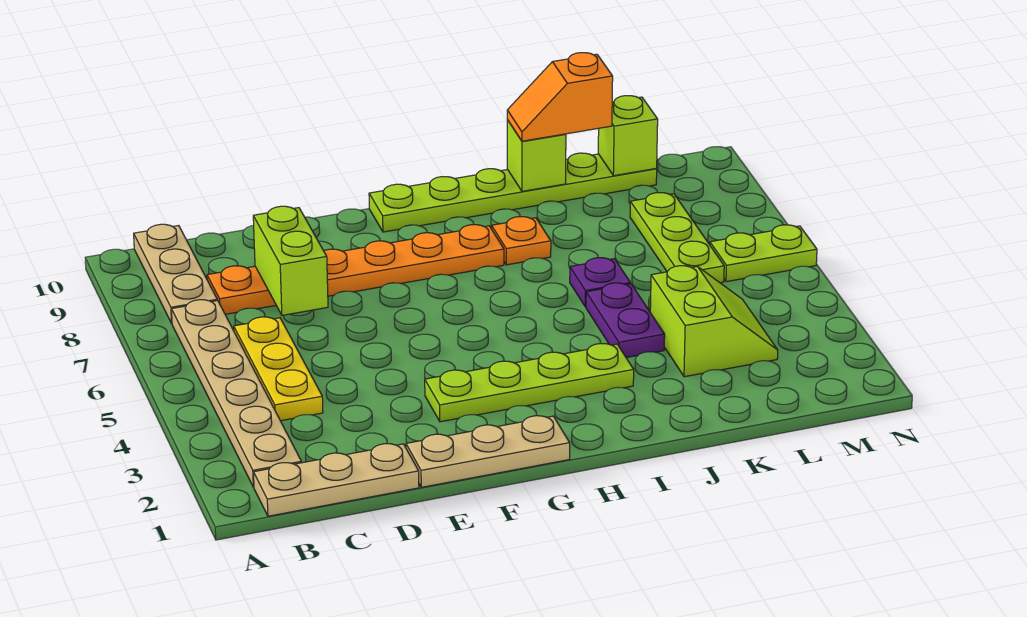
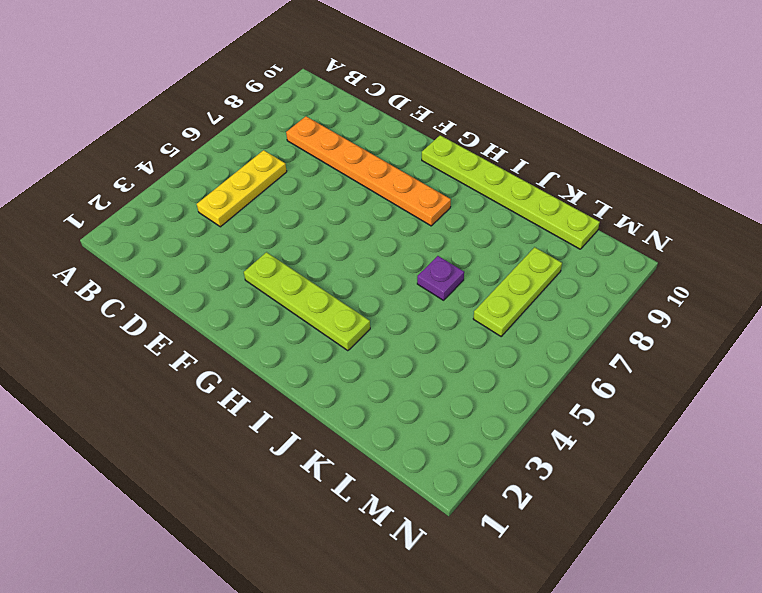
none -> tan 1x3 plate [254,444,419,516]
none -> tan 1x6 plate [172,300,302,487]
none -> tan 1x3 plate [134,224,217,323]

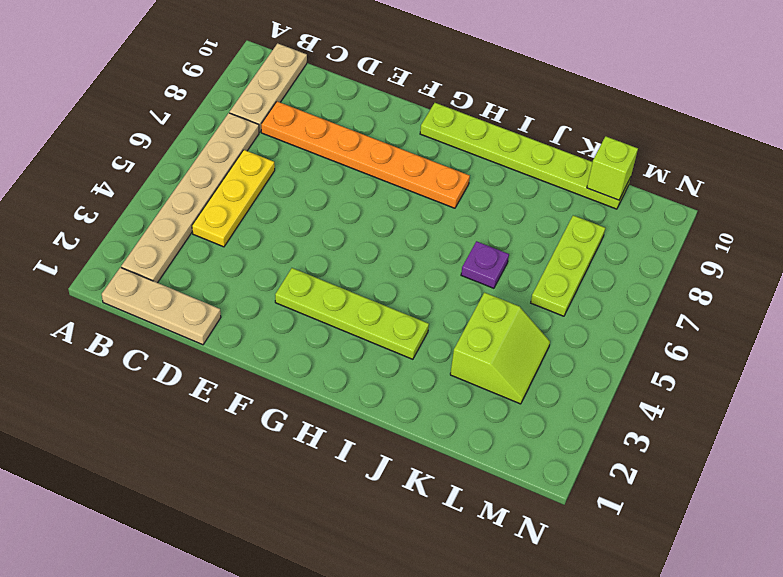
none -> tan 1x3 plate [406,415,570,487]
none -> orange 1x1 plate [492,217,551,265]
none -> purple 1x2 plate [586,283,665,358]

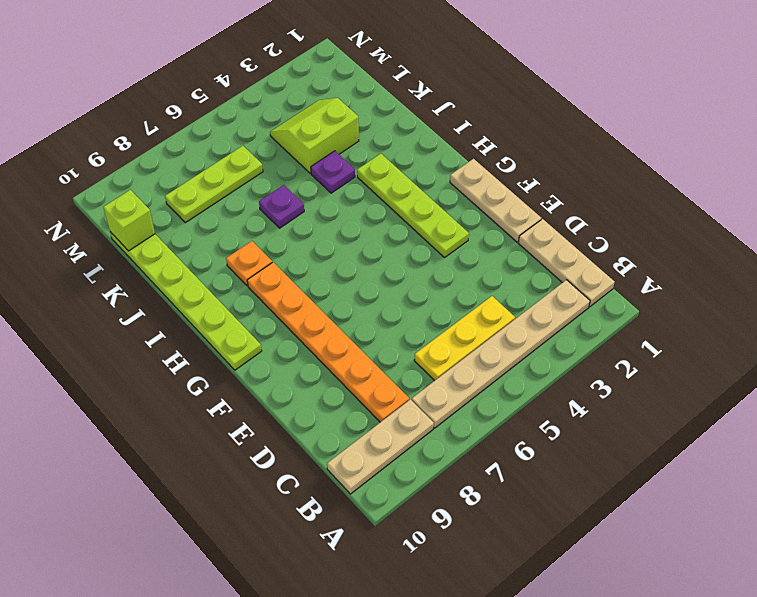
purple 1x1 plate [311,151,355,193] -> purple 1x2 plate [586,283,665,358]
none -> lime 1x2 plate [710,225,817,282]
none -> lime 1x2 brick [253,206,328,315]
none -> lime 1x1 brick [507,120,566,191]

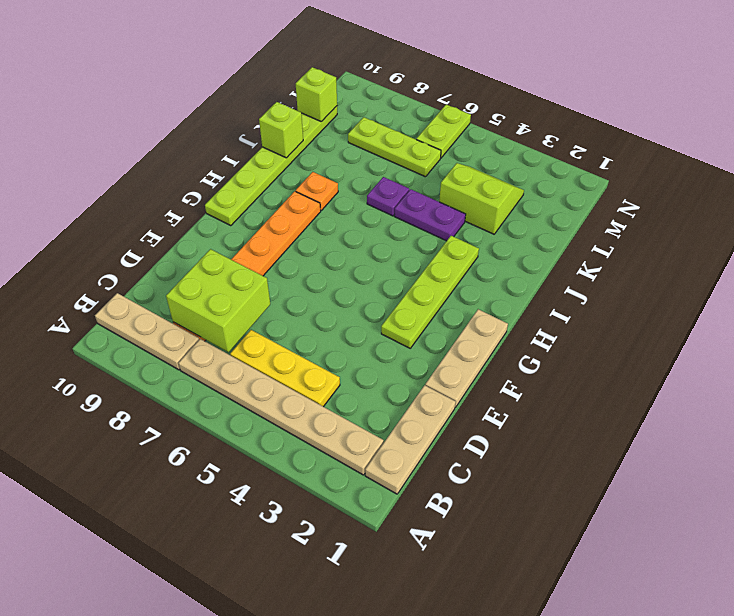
lime 2x2 brick [166,249,270,352] -> lime 1x2 brick [253,206,328,315]
none -> orange 1x2 slope [507,53,613,141]

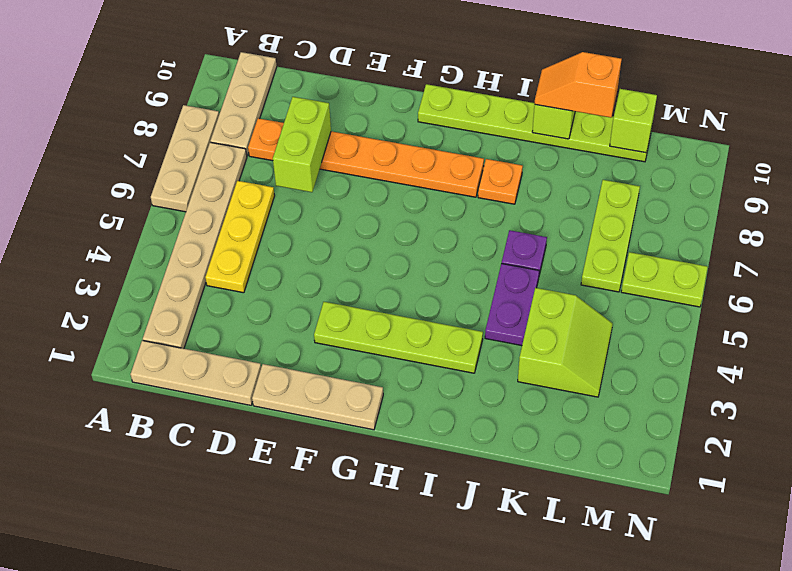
tan 1x3 plate [151,105,219,212] -> none

